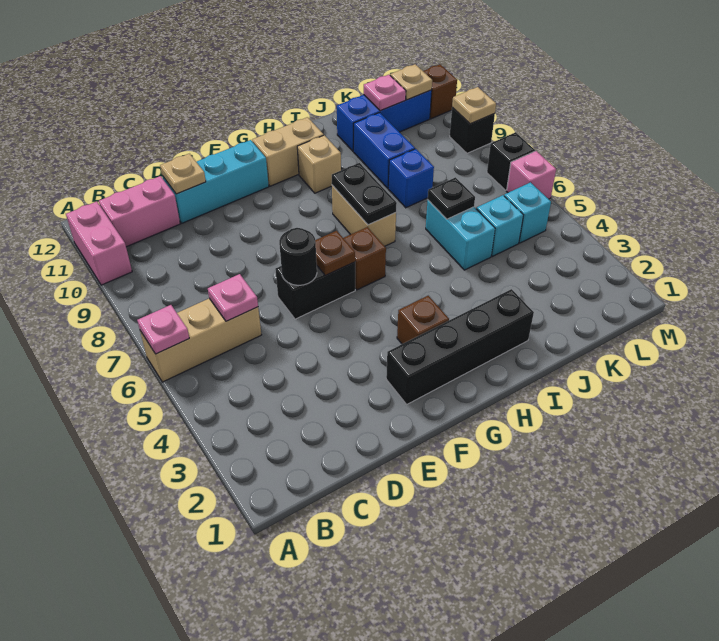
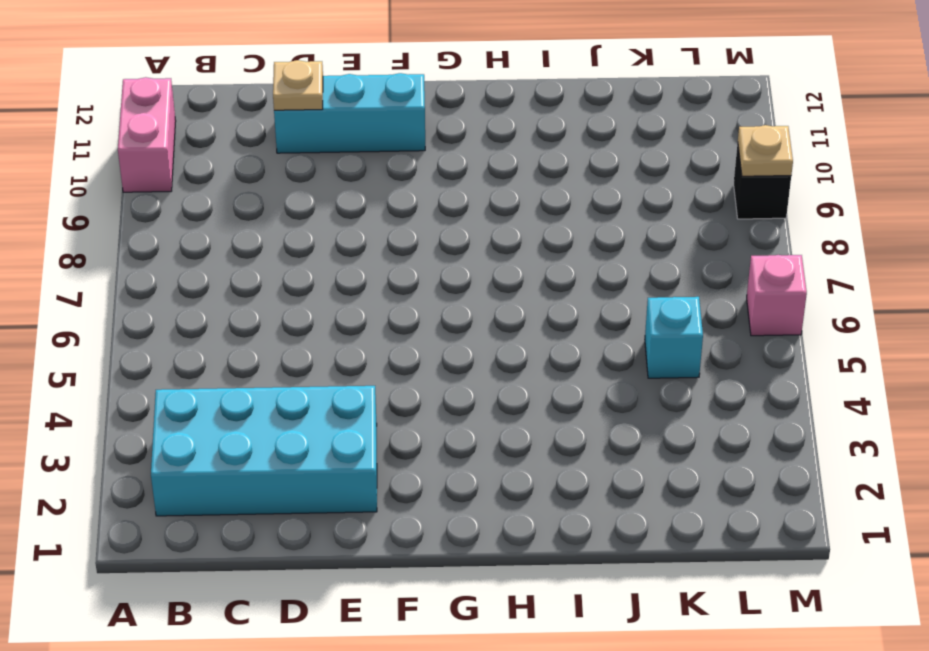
cyan 2x4 brick [151,386,377,516] -> none
none -> tan 1x3 brick [140,298,261,382]
none -> pink 1x2 brick [99,176,180,247]
none -> black 1x2 brick [275,262,355,319]
none -> black 1x4 brick [386,289,534,404]

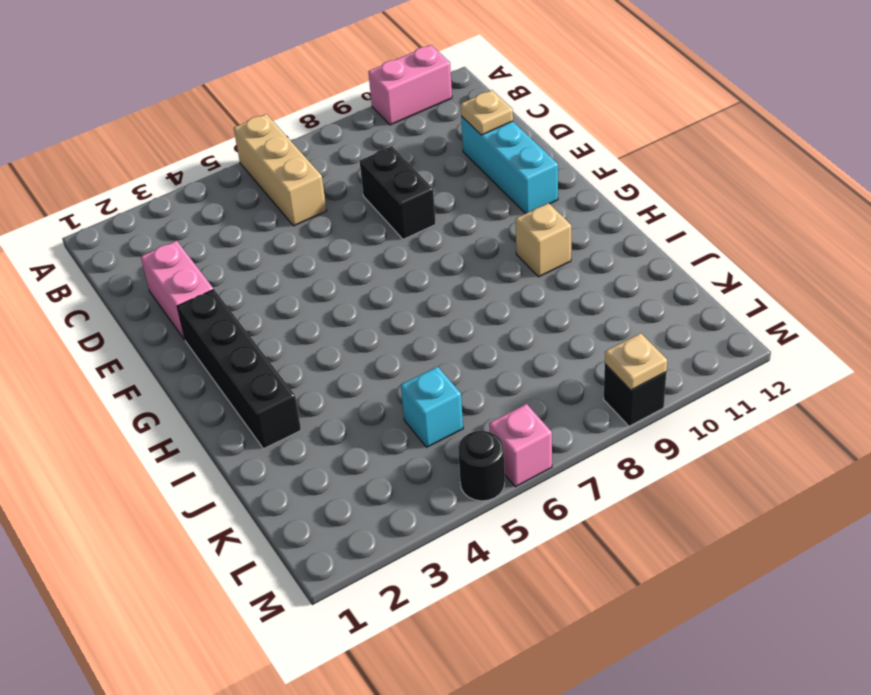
pink 1x2 brick [141,241,213,340] -> pink 1x2 brick moved to [99,176,180,247]
black 1x2 brick [360,146,436,239] -> black 1x2 brick moved to [275,262,355,319]
black 1x1 round brick [458,431,505,501] -> black 1x1 round brick moved to [279,228,317,285]
none -> brown 1x1 brick [397,296,449,344]
none -> brown 1x1 brick [344,227,386,290]
none -> tan 1x2 brick [252,117,324,186]
none -> tan 1x2 brick [332,185,396,246]

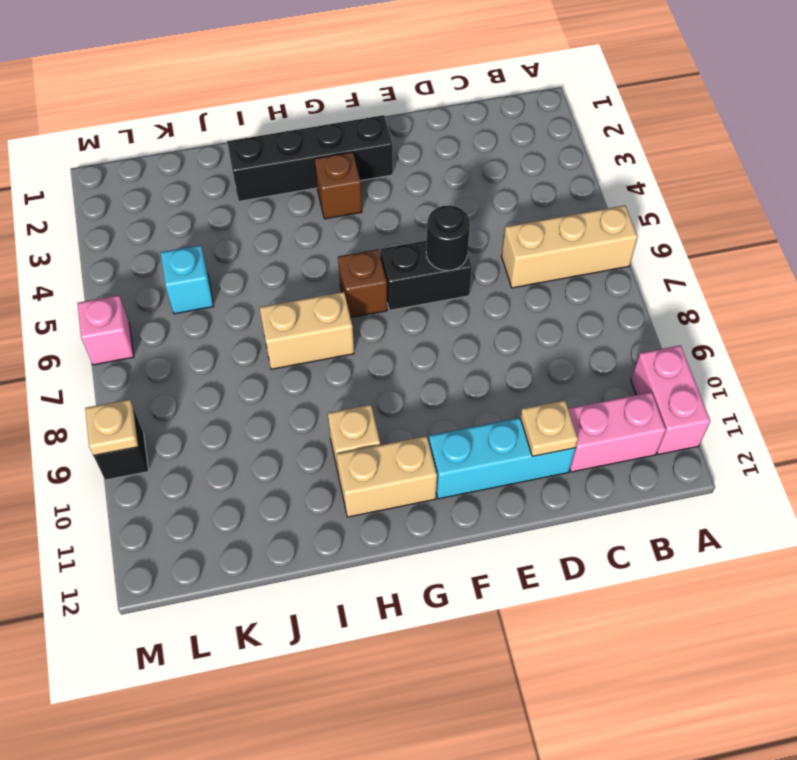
tan 1x2 brick [259,292,354,369] -> tan 1x2 brick turned to [332,185,396,246]
none -> cyan 1x2 brick [426,200,495,270]
none -> blue 1x1 brick [388,149,434,208]
none -> blue 1x2 brick [354,113,415,188]
none -> blue 1x3 brick [337,90,432,151]

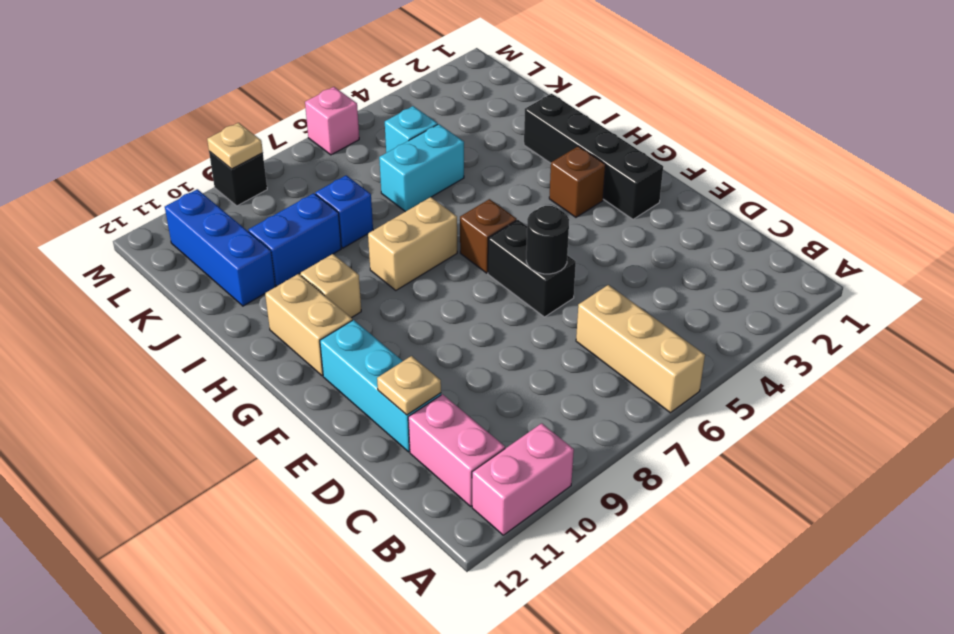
none -> cyan 1x1 brick [504,182,551,243]
none -> black 1x1 brick [487,132,535,190]
none -> brown 1x1 brick [423,64,457,119]
none -> pink 1x1 plate [137,305,189,354]

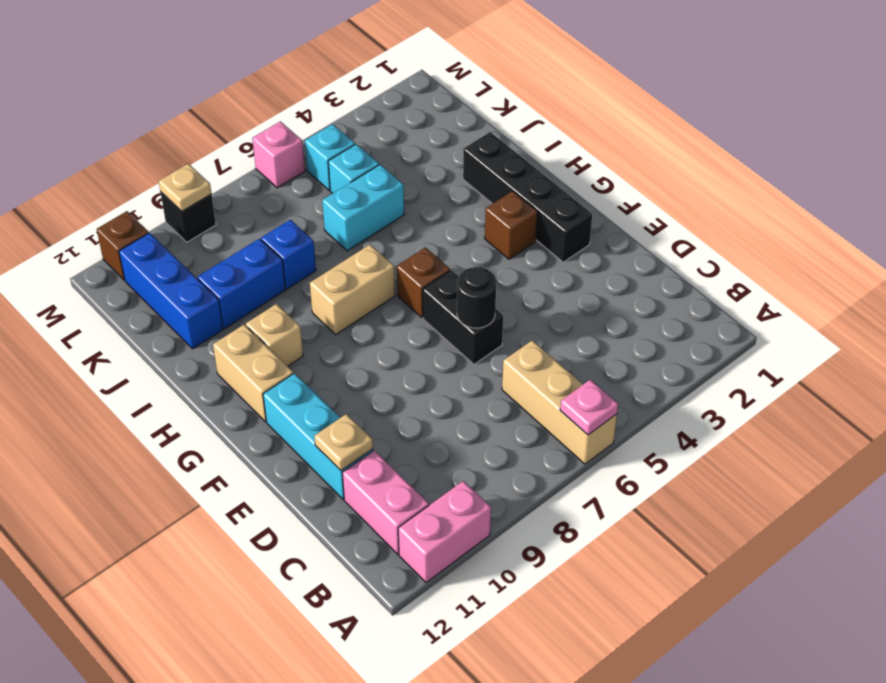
none -> black 1x1 brick [487,132,535,190]
none -> pink 1x1 plate [208,274,258,321]
none -> brown 1x1 plate [315,231,355,275]
none -> black 1x2 plate [332,163,397,225]

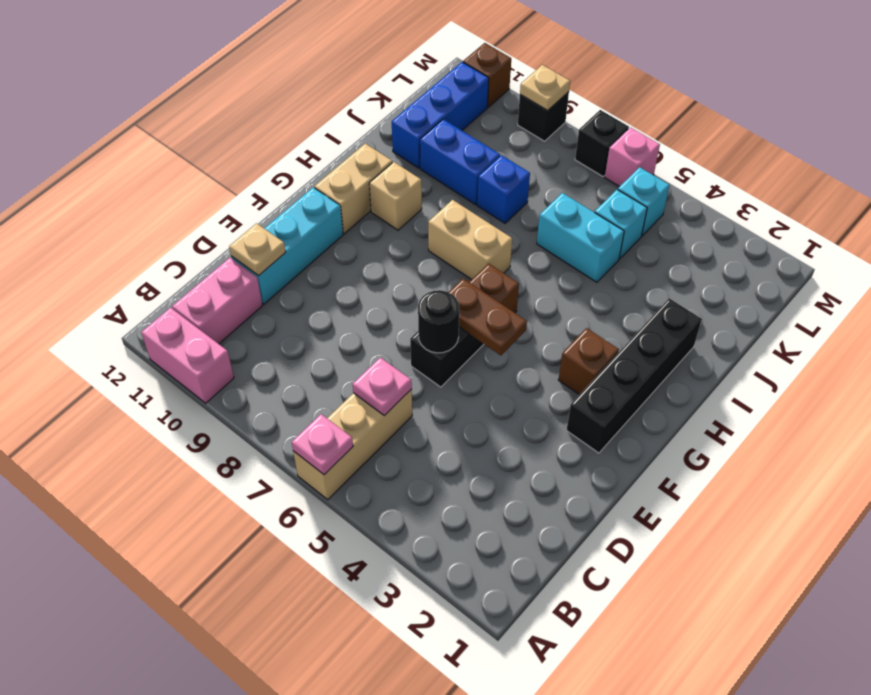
brown 1x2 plate [448,278,527,355] -> brown 1x1 plate [315,231,355,275]
none -> black 1x2 plate [332,163,397,225]
none -> black 1x1 plate [428,177,475,219]
none -> pink 1x1 plate [364,75,406,111]
none -> tan 1x1 plate [390,64,432,100]

